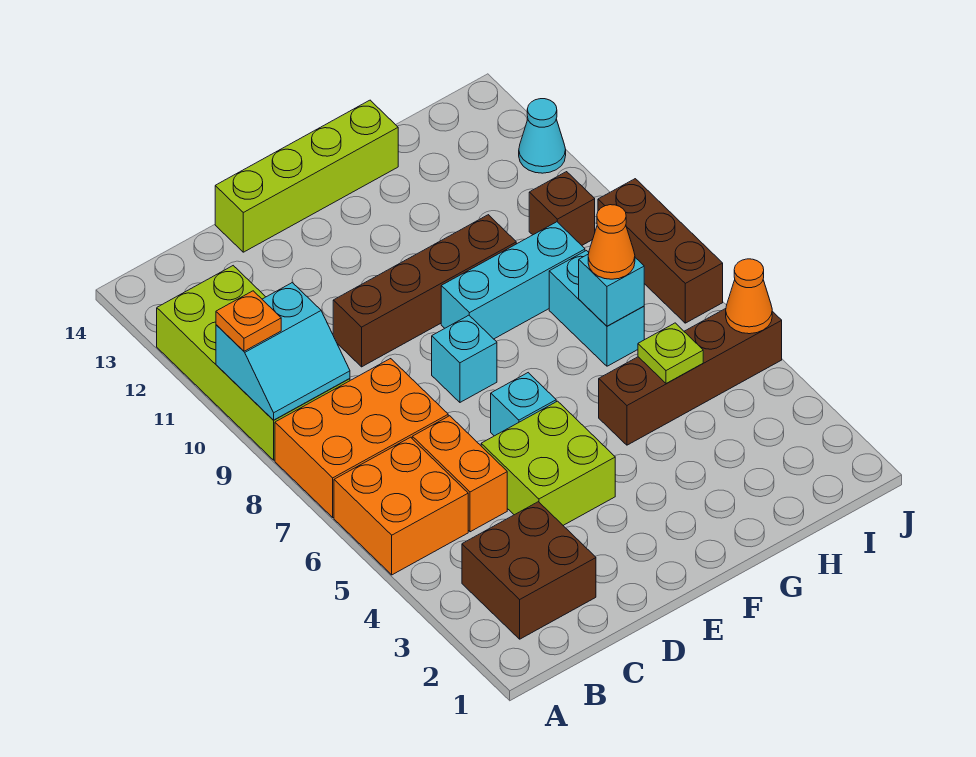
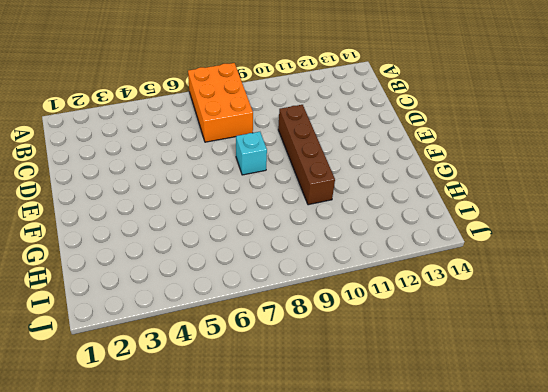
none -> orange 2x2 brick [334,437,468,575]
none -> lime 2x4 brick [157,266,350,460]
none -> brown 2x2 brick [462,502,596,639]

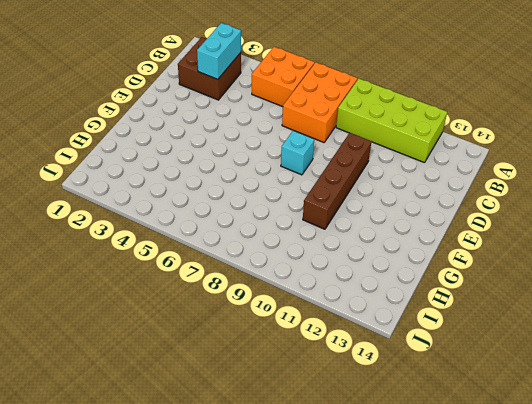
cyan 1x2 brick [197,23,241,79] -> cyan 1x2 brick turned to [549,251,644,366]
none -> orange 1x2 brick [412,416,507,532]
none -> lime 2x2 brick [481,401,615,525]
none -> lime 1x4 brick [215,100,398,252]

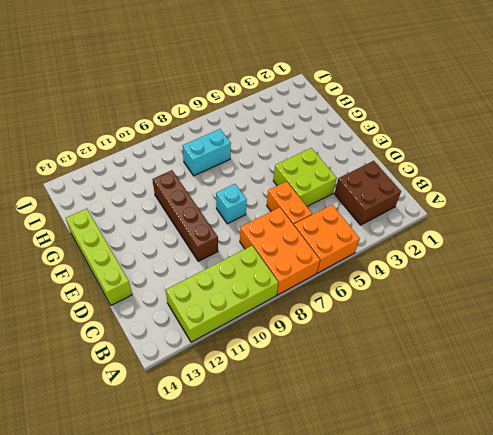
orange 1x2 brick [267,181,312,225] -> orange 1x2 brick turned to [412,416,507,532]
none -> cyan 1x1 brick [491,373,556,436]
none -> cyan 1x3 brick [441,222,585,339]
none -> brown 1x4 brick [599,309,782,445]

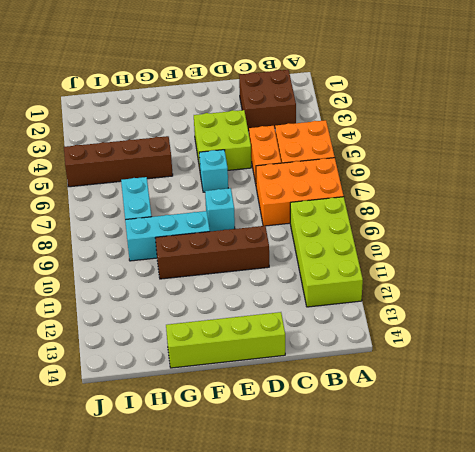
none -> brown 1x1 brick [529,172,595,245]
none -> brown 1x3 brick [598,179,723,323]
none -> cyan 1x1 cone [519,99,566,173]

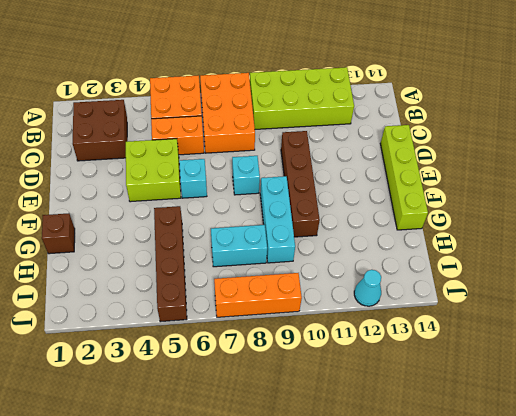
brown 1x1 brick [42,213,75,254] -> brown 1x1 brick moved to [529,172,595,245]
orange 1x3 brick [214,273,302,317] -> brown 1x3 brick [598,179,723,323]
none -> cyan 2x2 slope [216,283,350,420]
none -> lime 1x1 plate [638,323,703,383]
none -> cyan 1x1 brick [579,255,644,326]

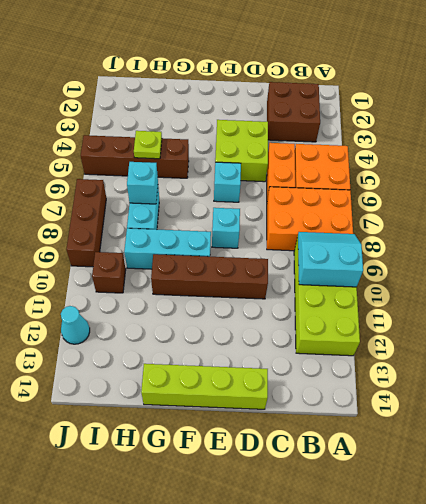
none -> orange 1x1 cone [726,259,772,334]
none -> orange 1x1 plate [216,291,281,351]
none -> orange 1x1 cone [588,205,635,279]

